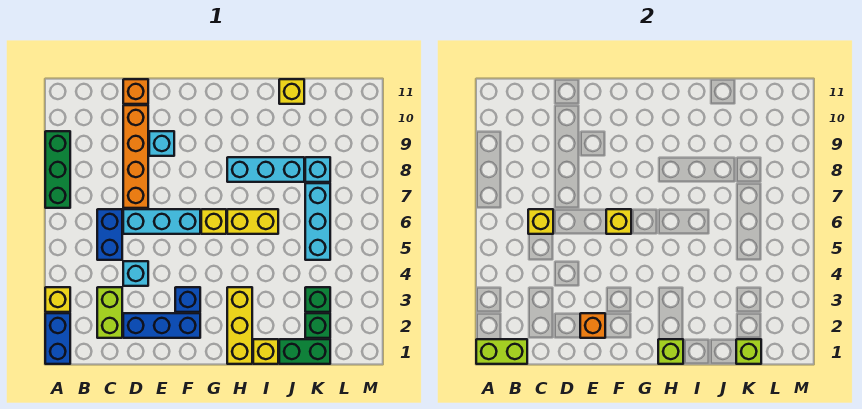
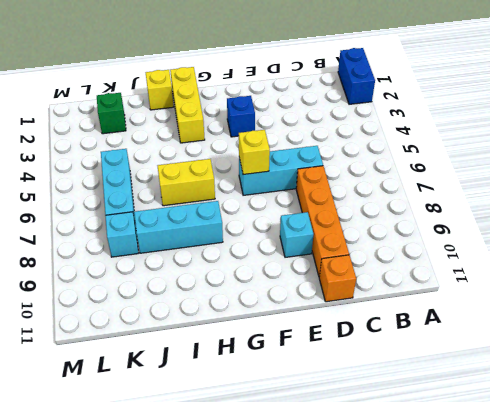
none -> yellow 1x1 brick [45,287,70,312]
none -> green 1x3 brick [45,131,70,208]
none -> lime 1x2 brick [97,287,122,338]

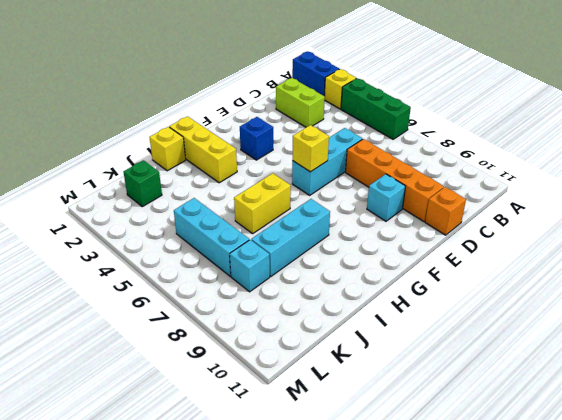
green 1x3 brick [341,78,411,139] -> green 1x3 brick moved to [45,131,70,208]
none -> blue 1x2 brick [97,209,122,260]
none -> blue 1x3 brick [123,313,200,338]
none -> cyan 1x1 brick [123,261,148,286]

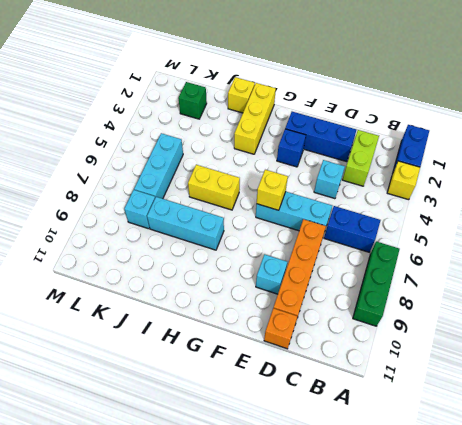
blue 1x2 brick [324,206,381,252] -> blue 1x2 brick turned to [97,209,122,260]
none -> yellow 1x1 brick [201,209,226,234]
none -> green 1x2 brick [279,339,330,364]
none -> yellow 1x1 brick [279,79,304,104]

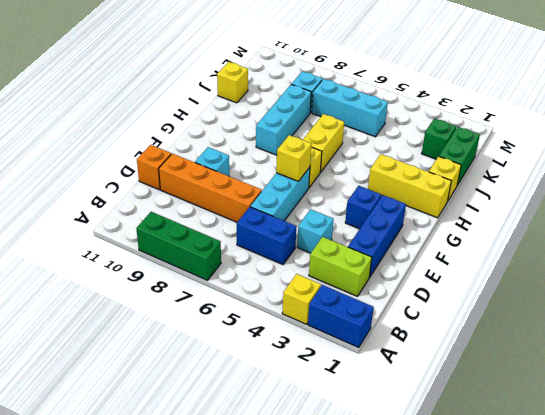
none -> green 1x1 brick [305,287,330,312]
none -> lime 1x2 brick [476,339,527,364]
none -> yellow 1x1 brick [528,209,553,234]

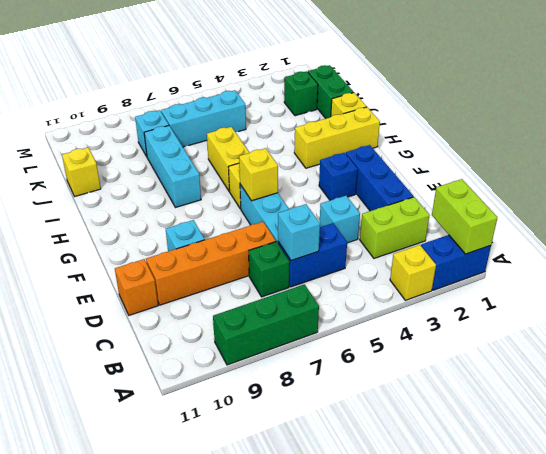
cyan 1x1 brick [278,204,320,261] -> yellow 1x1 brick [528,209,553,234]
green 1x1 brick [249,242,290,297] -> green 1x1 brick moved to [305,287,330,312]
none -> orange 1x1 brick [580,313,605,338]
none -> lime 1x1 brick [658,339,683,364]
none -> lime 1x1 brick [736,339,761,364]

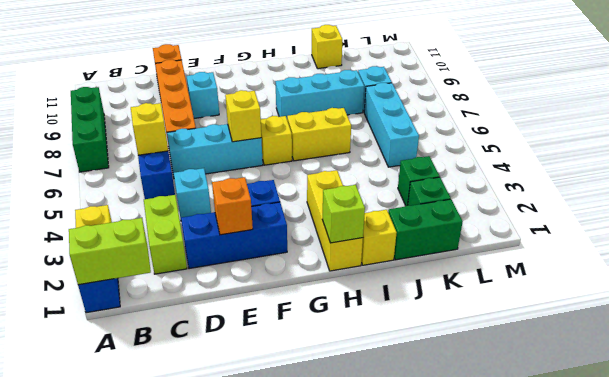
none -> lime 1x1 brick [736,339,761,364]

